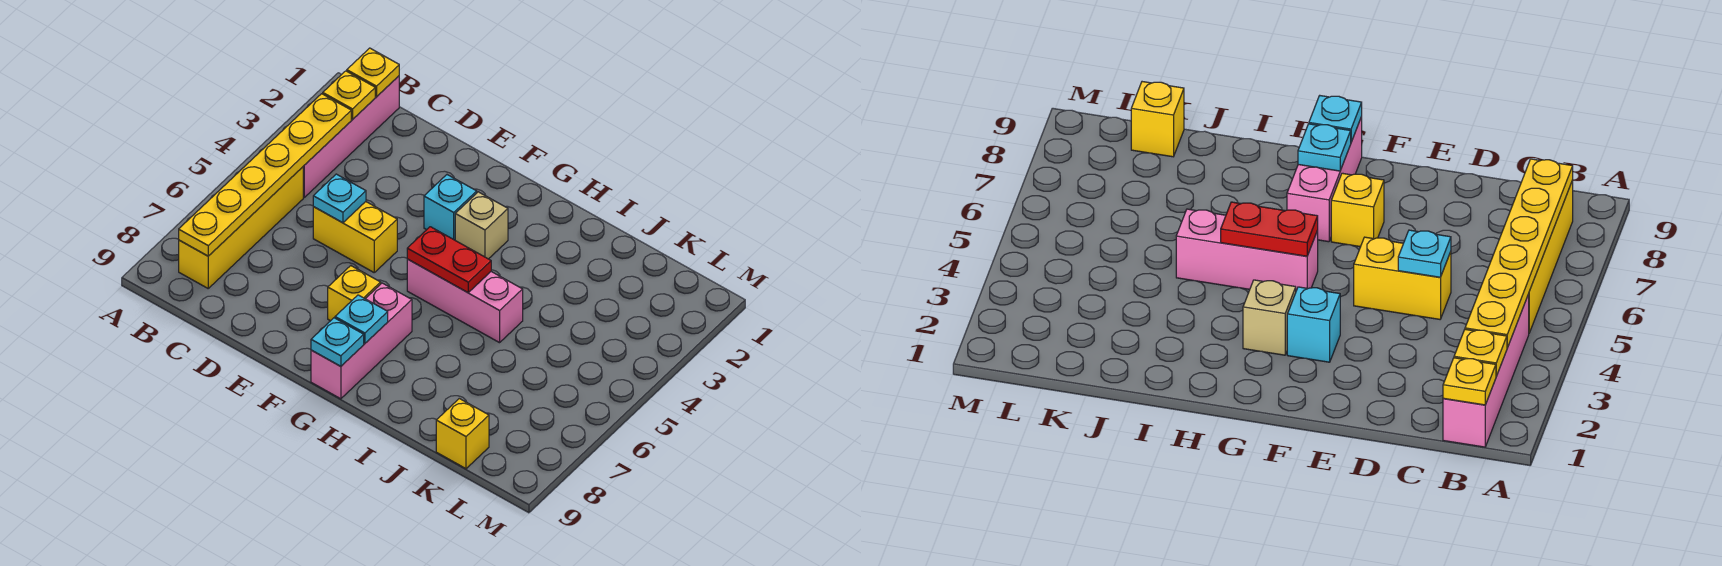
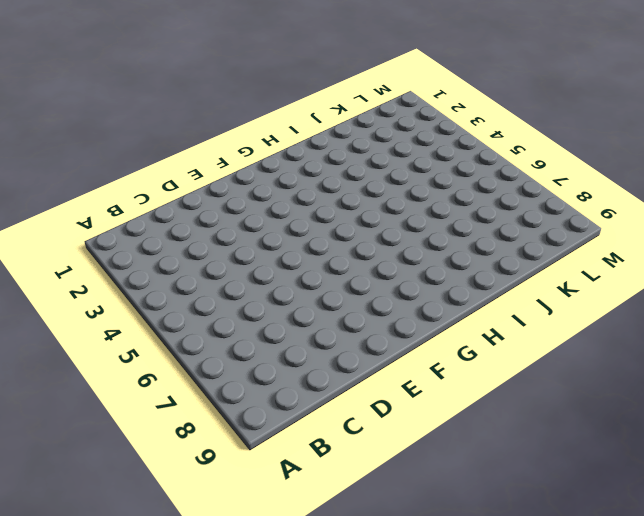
none -> pink 1x4 brick [303,76,399,197]
none -> yellow 1x4 brick [179,167,303,288]
none -> yellow 1x2 brick [313,202,397,272]

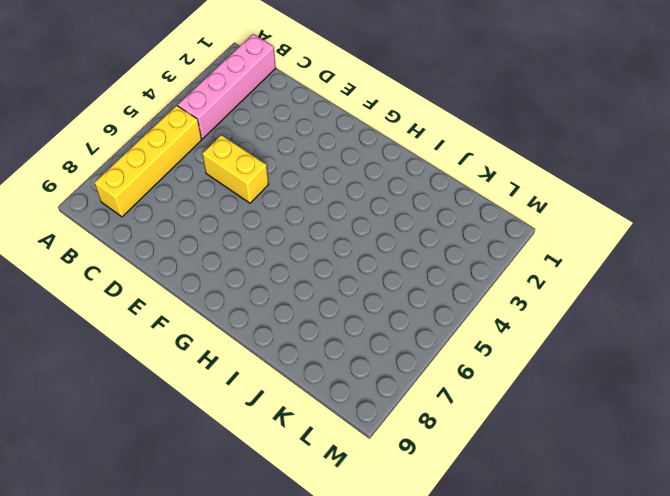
none -> cyan 1x1 brick [424,175,477,240]
none -> yellow 1x1 brick [328,266,381,321]
none -> tan 1x1 brick [455,192,508,259]

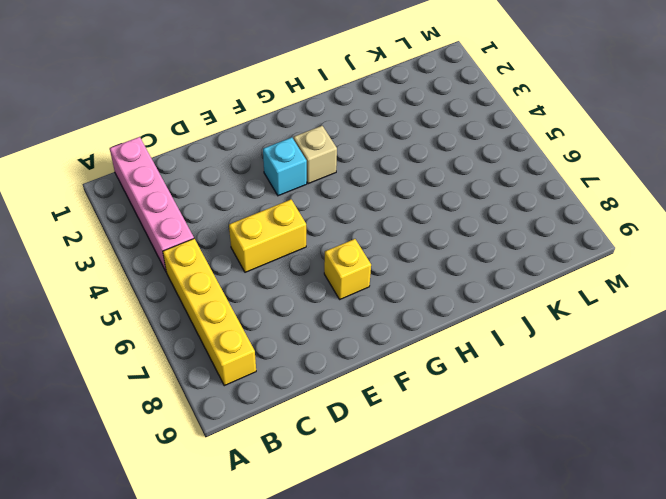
none -> pink 1x3 brick [407,259,523,343]
none -> pink 1x3 brick [311,283,412,399]
none -> yellow 1x1 brick [436,399,489,469]

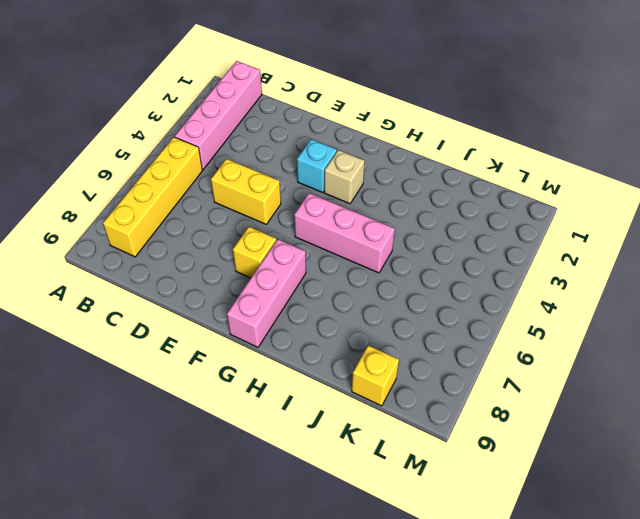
none -> yellow 1x1 plate [347,48,399,97]
none -> yellow 1x1 plate [323,71,375,119]
none -> yellow 1x6 plate [179,94,351,256]

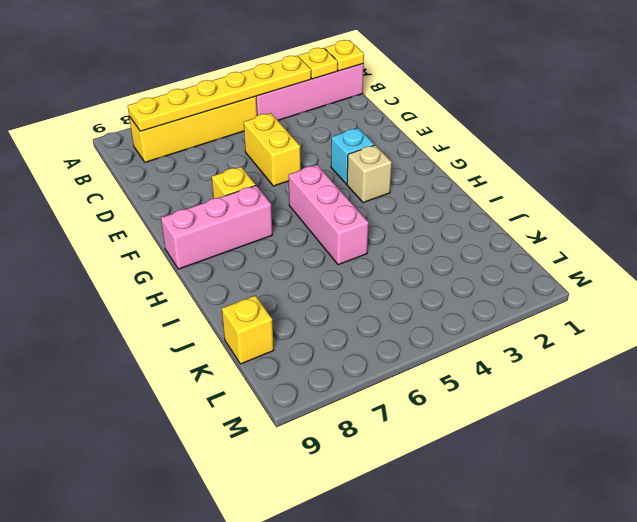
none -> cyan 1x1 plate [313,174,366,223]
none -> red 1x2 plate [407,227,491,293]
none -> cyan 1x1 plate [335,295,388,343]

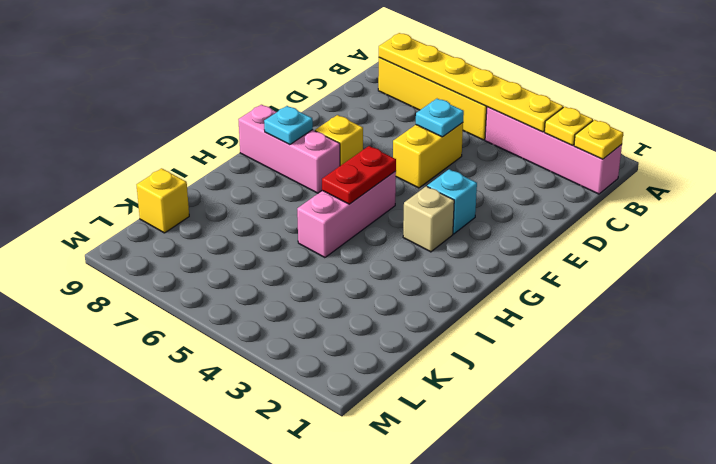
none -> cyan 1x1 plate [311,318,364,366]

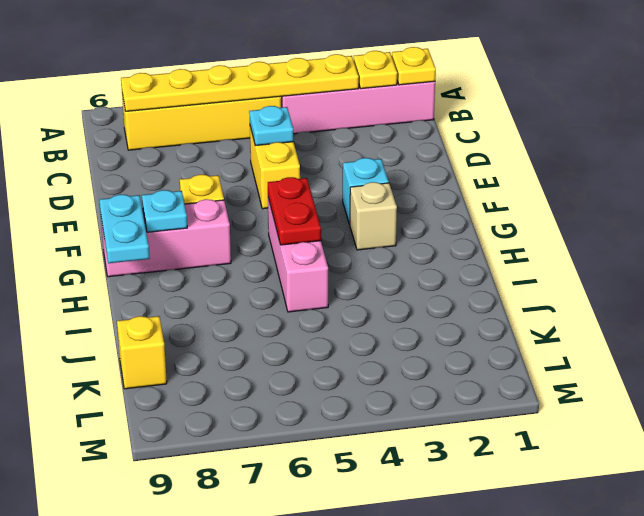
cyan 1x2 plate [100,194,150,263] -> cyan 1x1 plate [311,318,364,366]

